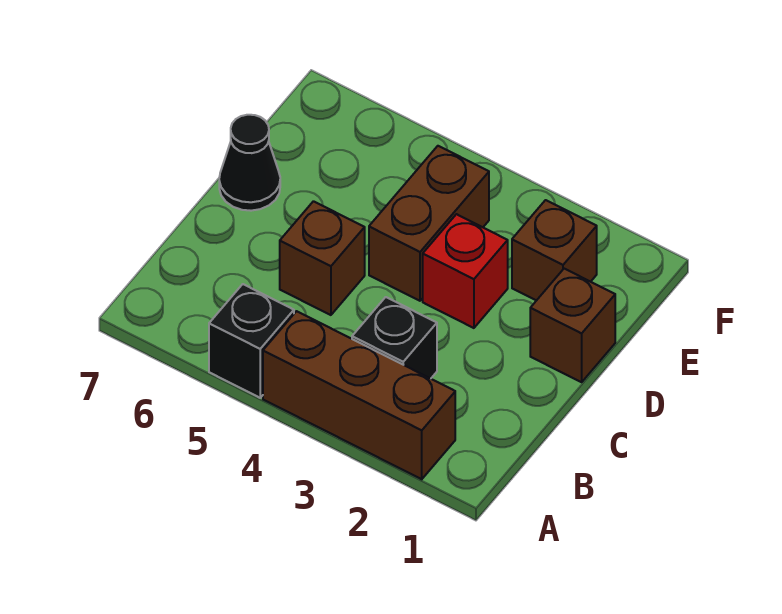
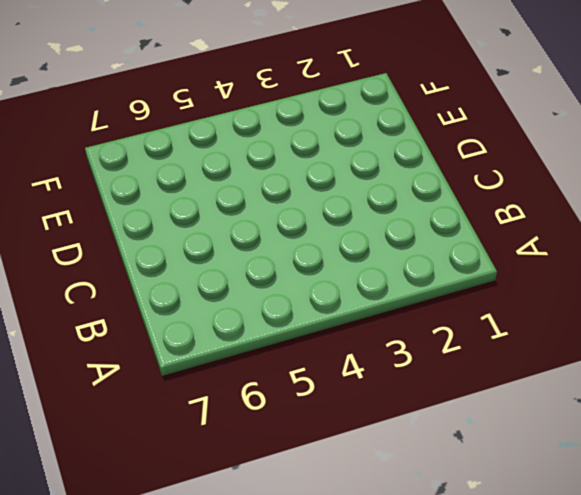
none -> brown 1x3 brick [263,311,455,479]
none -> black 1x1 brick [209,284,294,398]

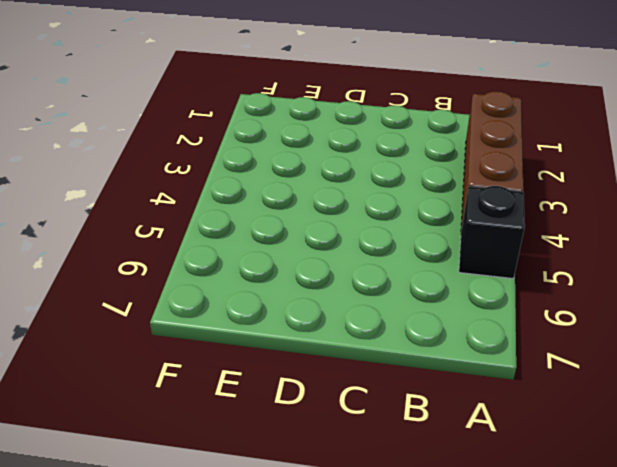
none -> black 1x1 brick [352,297,437,379]
none -> brown 1x1 brick [280,201,365,315]

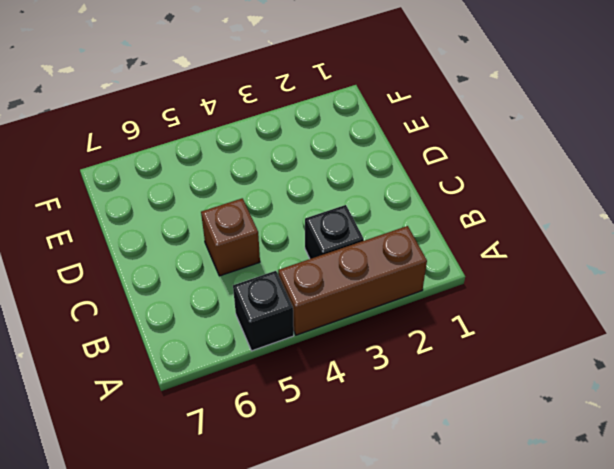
none -> brown 1x1 brick [530,269,615,382]
none -> red 1x1 brick [423,214,508,328]

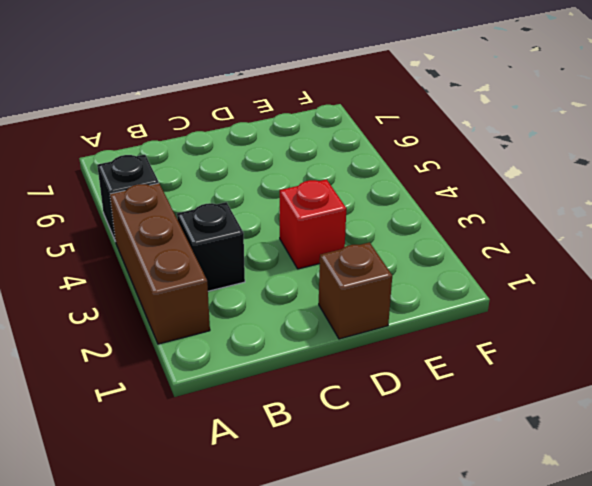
none -> brown 1x1 brick [280,201,365,315]
none -> brown 1x2 brick [369,146,489,301]

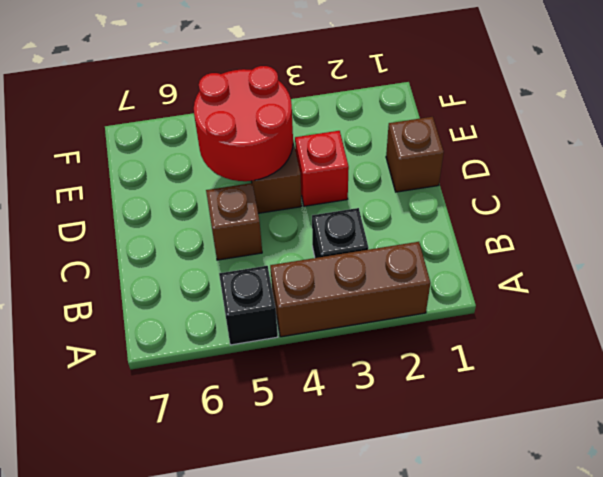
red 2x2 round brick [194,66,293,181] -> none
none -> black 1x1 cone [219,115,280,211]
none -> brown 1x1 brick [512,200,597,301]

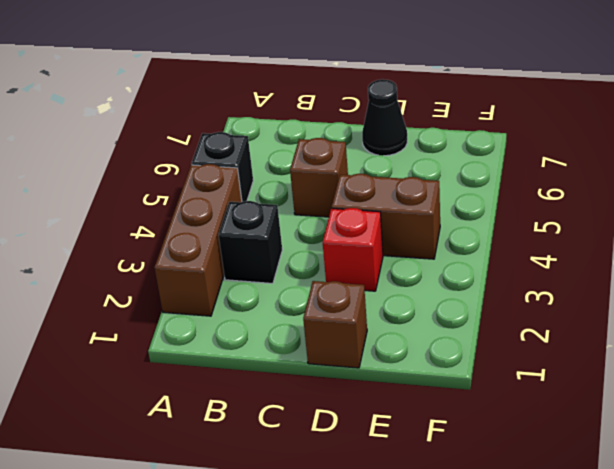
none -> brown 1x1 brick [512,200,597,301]

